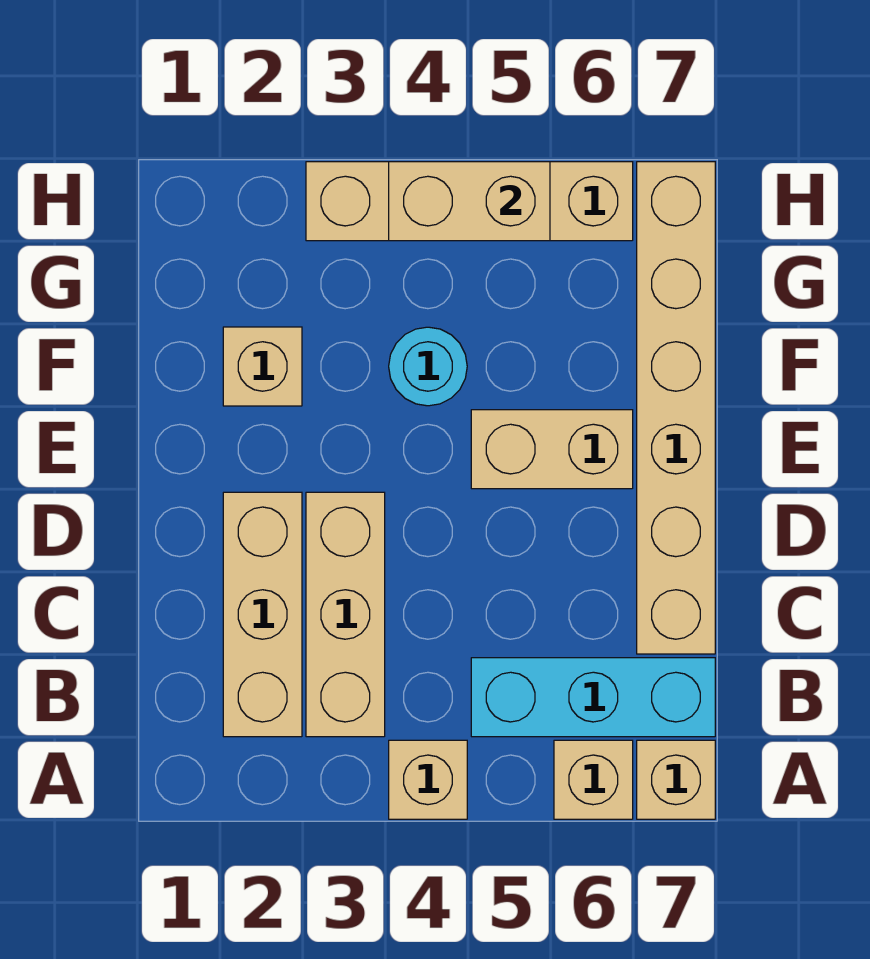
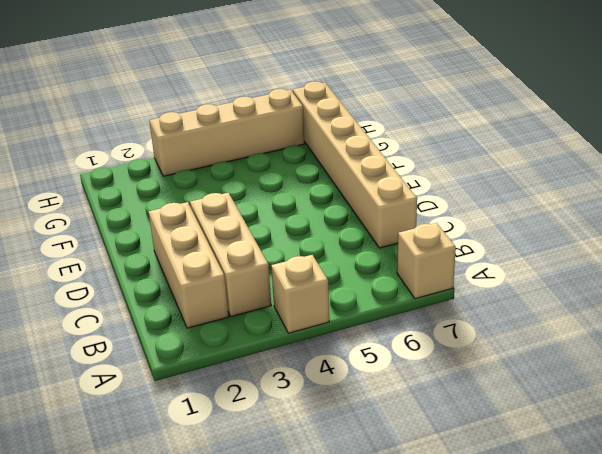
none -> tan 1x1 brick [554,740,633,819]
none -> cyan 1x3 brick [471,658,715,737]
none -> tan 1x2 brick [471,410,633,489]

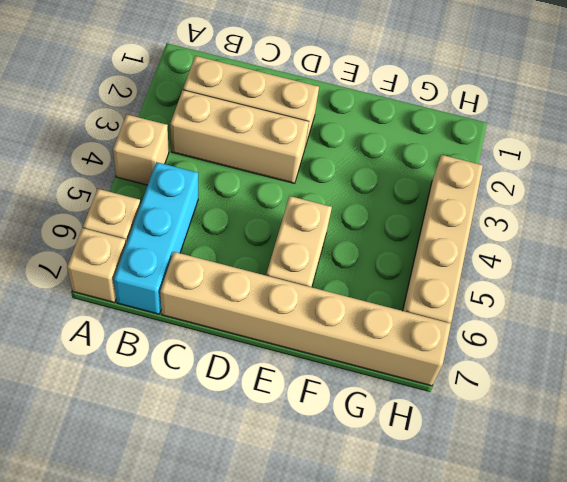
none -> tan 1x1 brick [223,327,302,406]
none -> cyan 1x1 round brick [389,327,467,406]
none -> tan 1x2 brick [389,162,550,241]

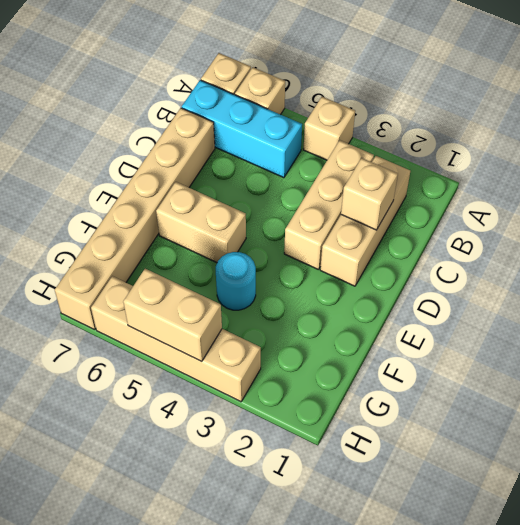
tan 1x1 brick [341,158,398,230] -> tan 1x1 brick moved to [223,327,302,406]

